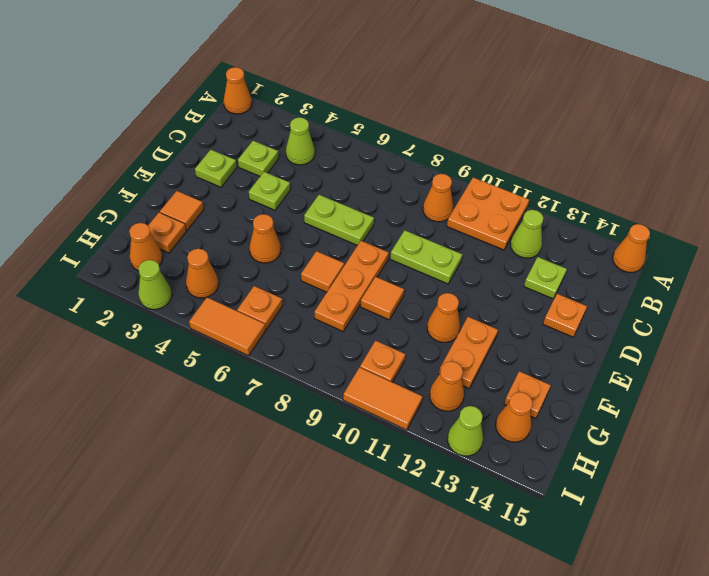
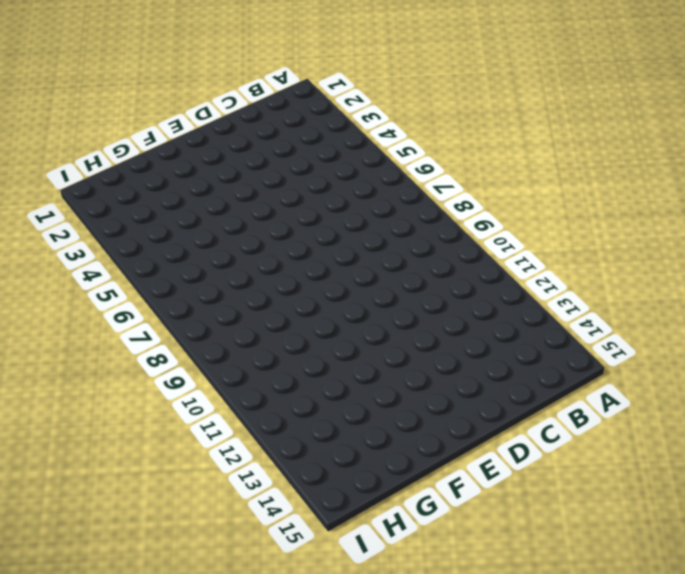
none -> orange 1x1 cone [224,67,252,114]
none -> orange 2x2 plate [447,177,529,250]
none -> orange 1x1 cone [613,224,650,272]
none -> lime 1x1 cone [286,117,315,165]

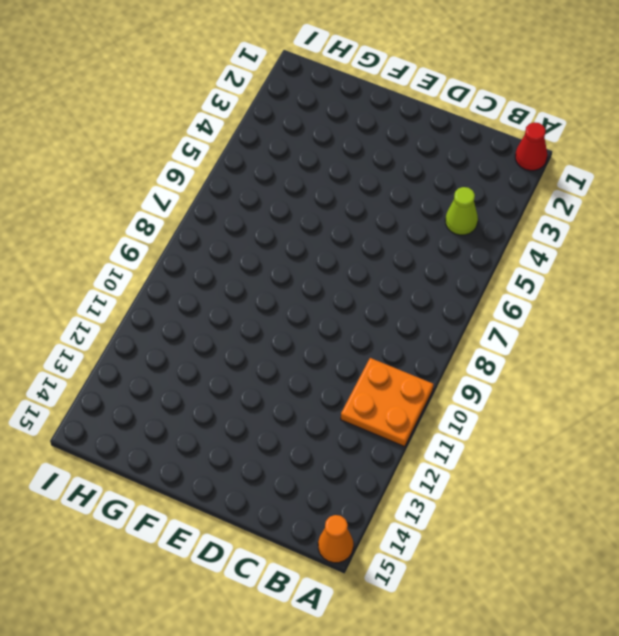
red 1x1 cone [515,122,547,171] -> orange 1x1 cone [224,67,252,114]
none -> orange 1x1 cone [423,174,453,222]
none -> lime 1x1 cone [510,210,543,258]
none -> lime 1x1 plate [238,141,279,176]
none -> lime 1x1 plate [524,257,567,299]

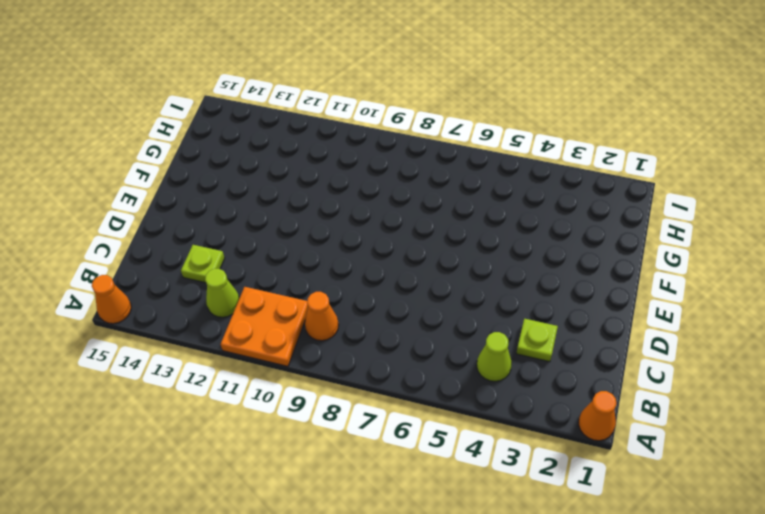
none -> lime 1x1 plate [195,150,237,187]
none -> lime 1x1 plate [249,172,290,210]
none -> lime 1x2 plate [304,195,374,245]
none -> lime 1x2 plate [390,230,462,284]

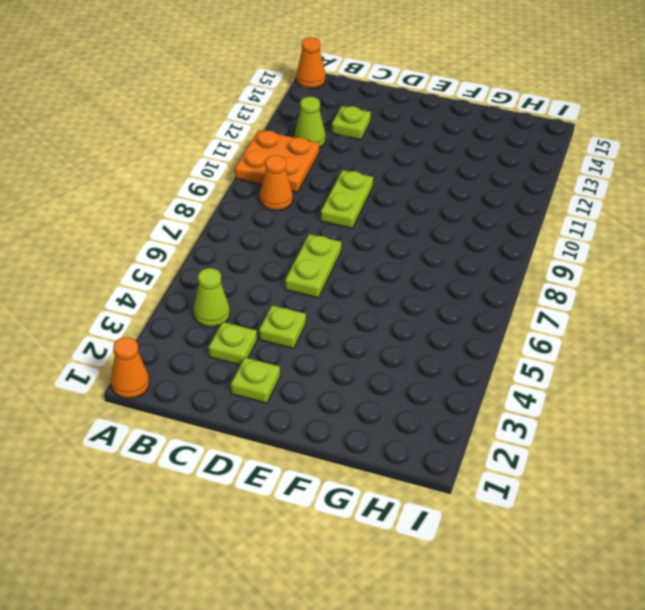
none -> orange 1x1 plate [543,294,587,337]
none -> orange 1x3 plate [315,241,389,331]
none -> orange 1x1 tile [160,191,204,230]
none -> orange 1x1 cone [250,214,281,263]

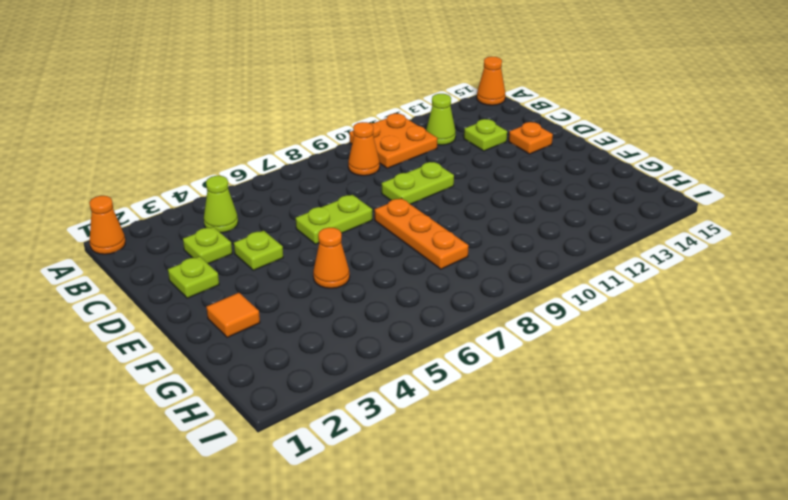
none -> orange 1x1 tile [301,251,344,292]
none -> orange 1x1 tile [361,277,404,320]
none -> orange 1x1 cone [427,293,460,342]
none -> orange 1x2 plate [439,317,498,389]

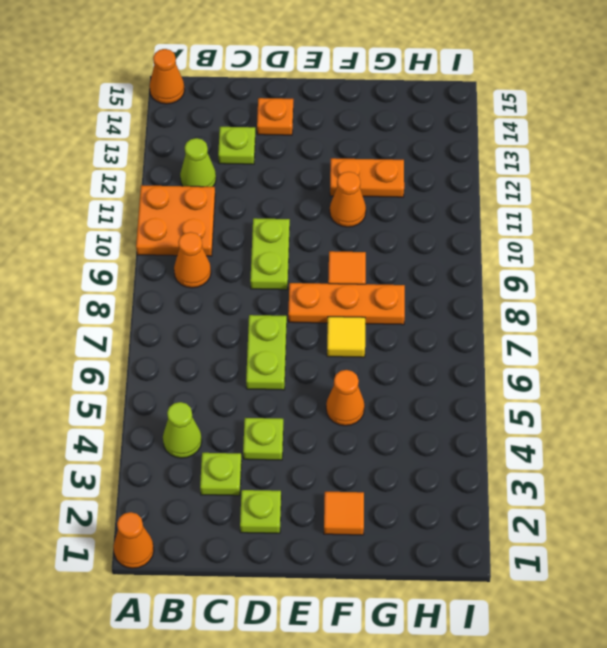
yellow 1x1 tile [327,317,365,357] -> orange 1x1 tile [301,251,344,292]
none -> orange 1x1 plate [148,213,186,253]
none -> orange 1x1 plate [504,371,551,418]
none -> orange 1x1 cone [129,223,162,271]
none -> orange 1x1 cone [186,249,219,298]

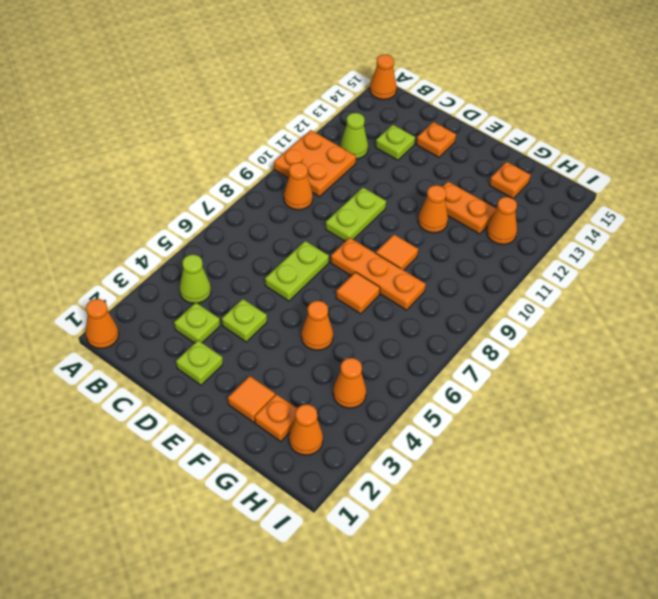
none -> orange 1x1 plate [237,286,283,329]
none -> orange 1x1 plate [360,341,405,382]
none -> orange 1x1 cone [496,392,532,442]
none -> lime 1x1 cone [138,260,172,309]

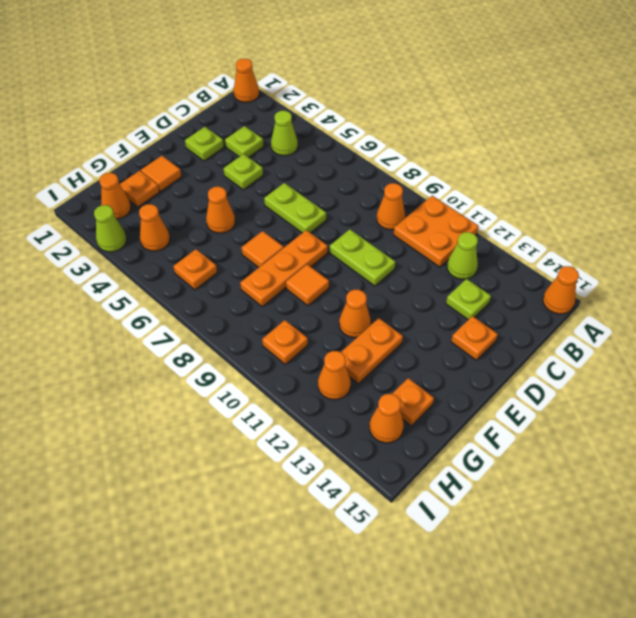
none -> orange 1x2 tile [189,297,265,356]
none -> orange 1x2 tile [343,367,423,430]
none -> lime 1x1 cone [448,406,483,456]

